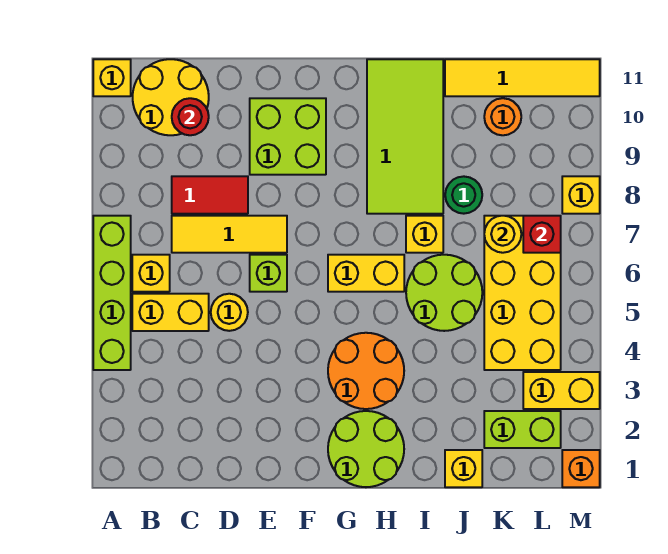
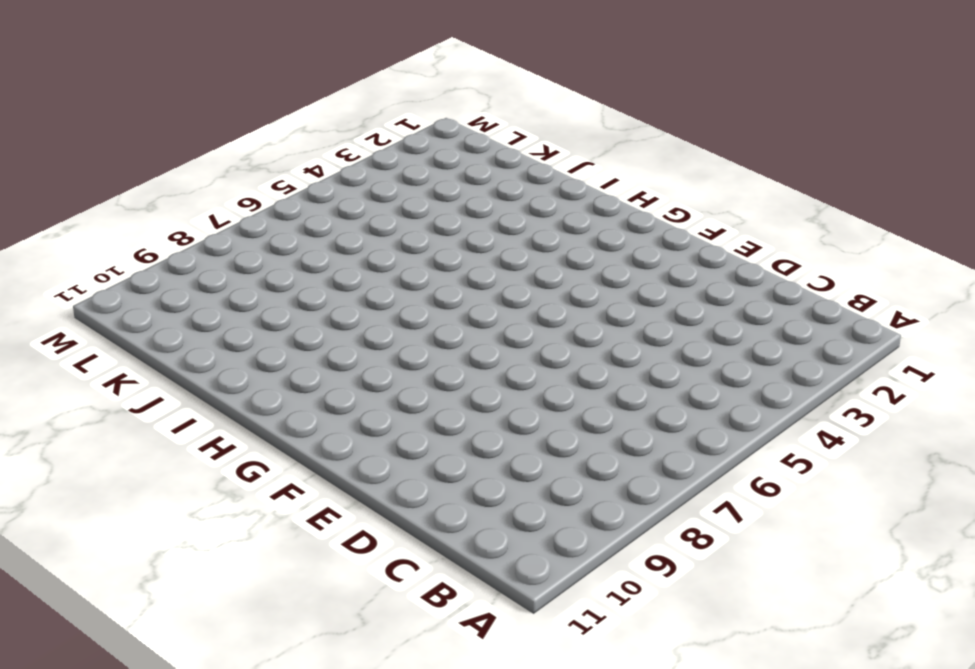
none -> lime 1x4 brick [93,216,131,370]
none -> yellow 1x1 brick [93,59,131,96]
none -> yellow 1x2 brick [132,294,209,331]

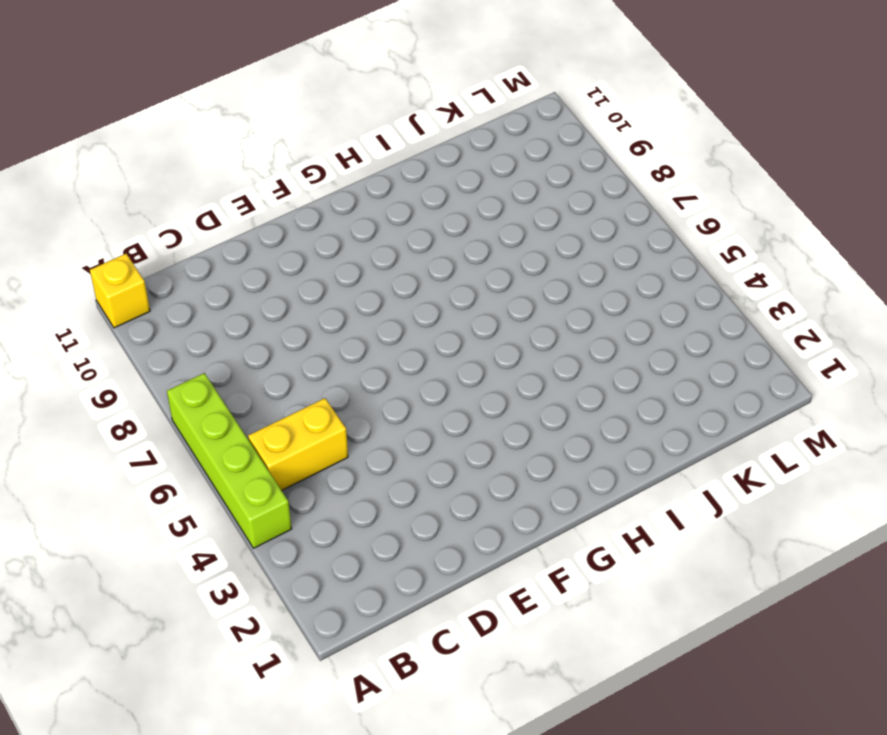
none -> yellow 1x1 brick [132,255,170,292]
none -> yellow 2x2 round brick [133,59,209,135]
none -> yellow 1x3 tile [172,216,287,253]

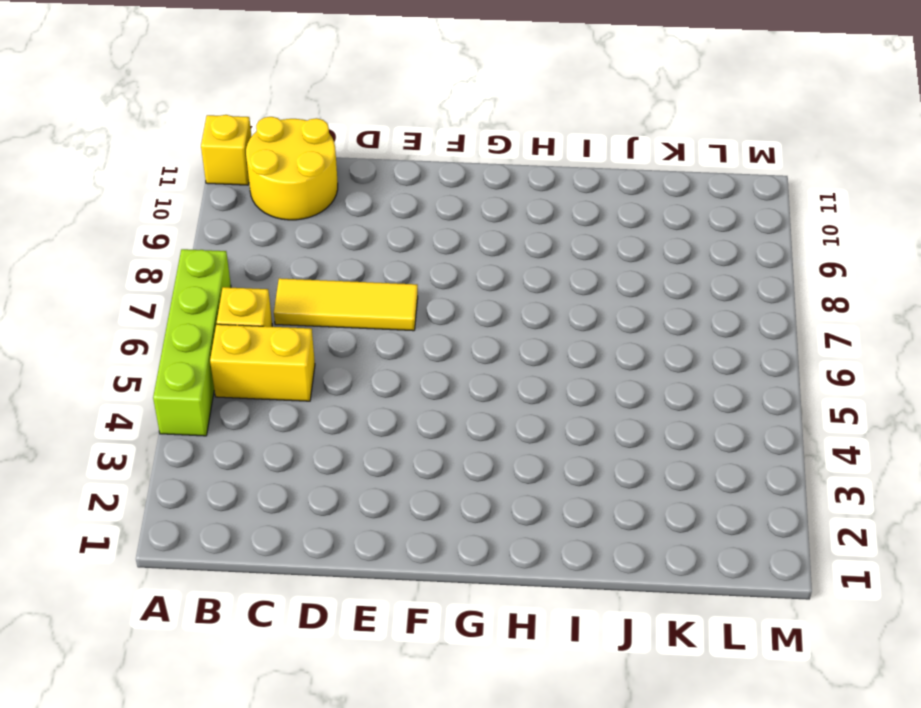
none -> red 1x2 tile [172,176,248,214]
none -> yellow 1x1 round brick [211,294,248,331]
none -> lime 1x1 brick [250,255,287,292]

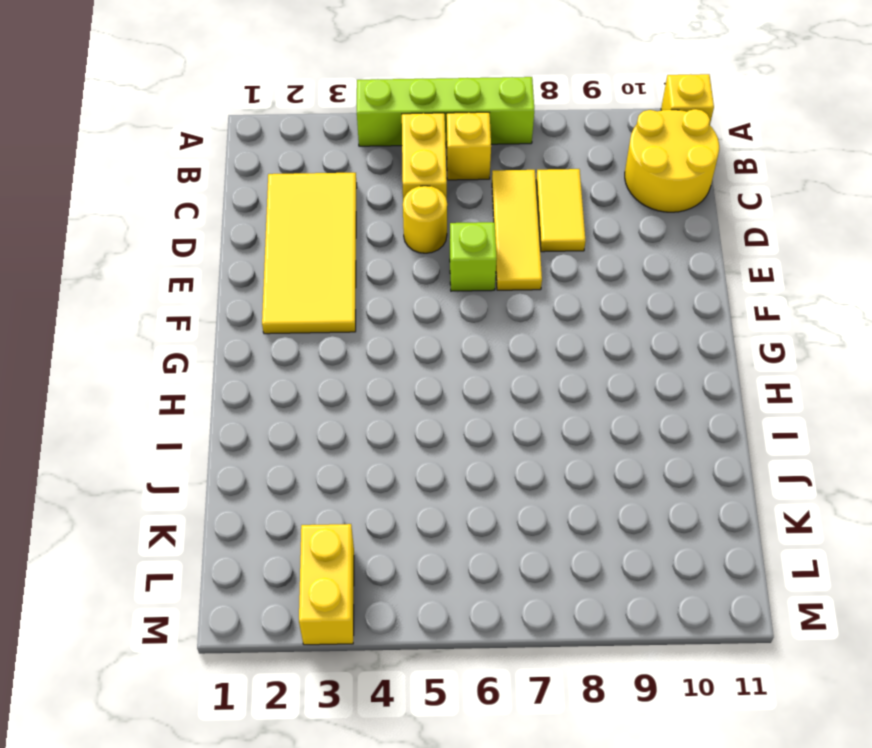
yellow 2x4 tile [262,173,357,334] -> none
yellow 1x2 tile [536,169,586,252] -> red 1x2 tile [172,176,248,214]
none -> lime 2x2 brick [250,98,326,175]
none -> lime 2x2 round brick [328,411,404,487]
none -> orange 2x2 round brick [328,333,404,409]

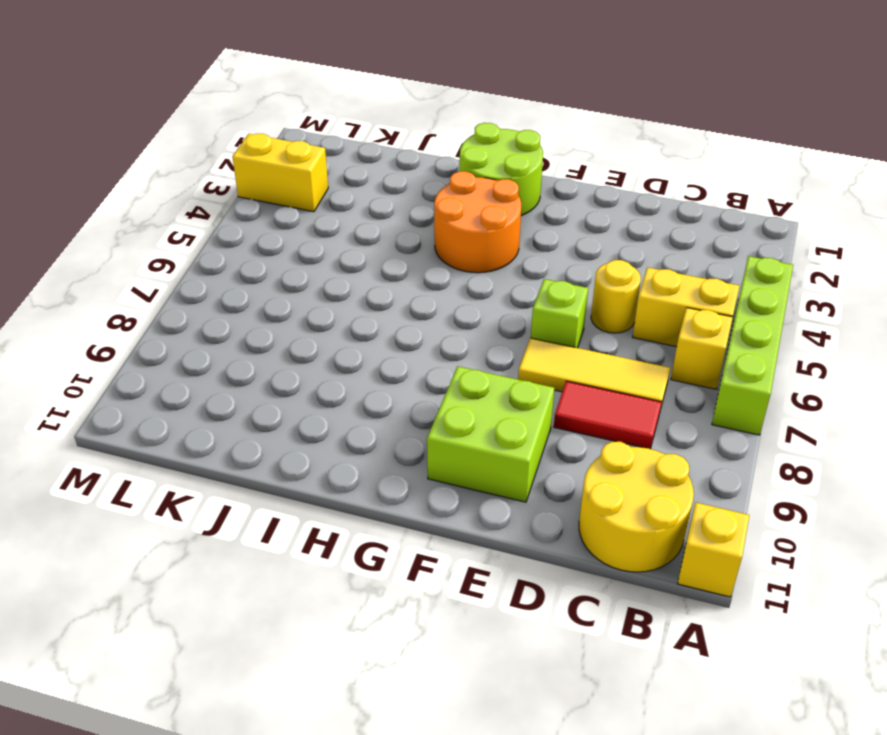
none -> yellow 1x2 brick [328,255,404,292]
none -> lime 2x4 tile [367,59,443,214]
none -> lime 2x2 round brick [406,255,482,331]

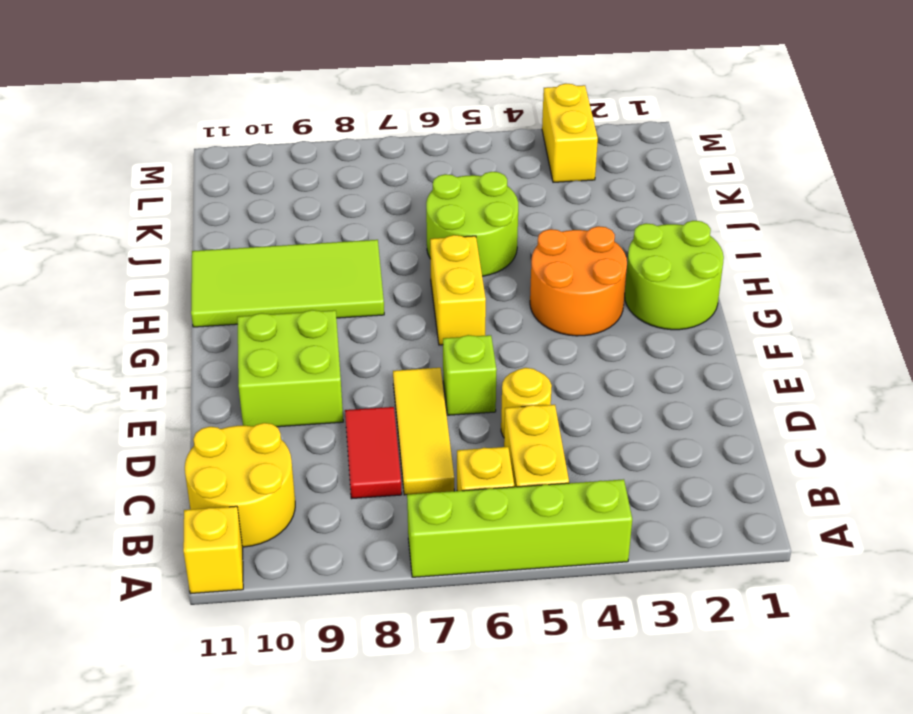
none -> yellow 1x1 brick [406,216,443,253]
none -> yellow 1x1 brick [445,450,482,487]
none -> green 1x1 round brick [445,176,482,214]

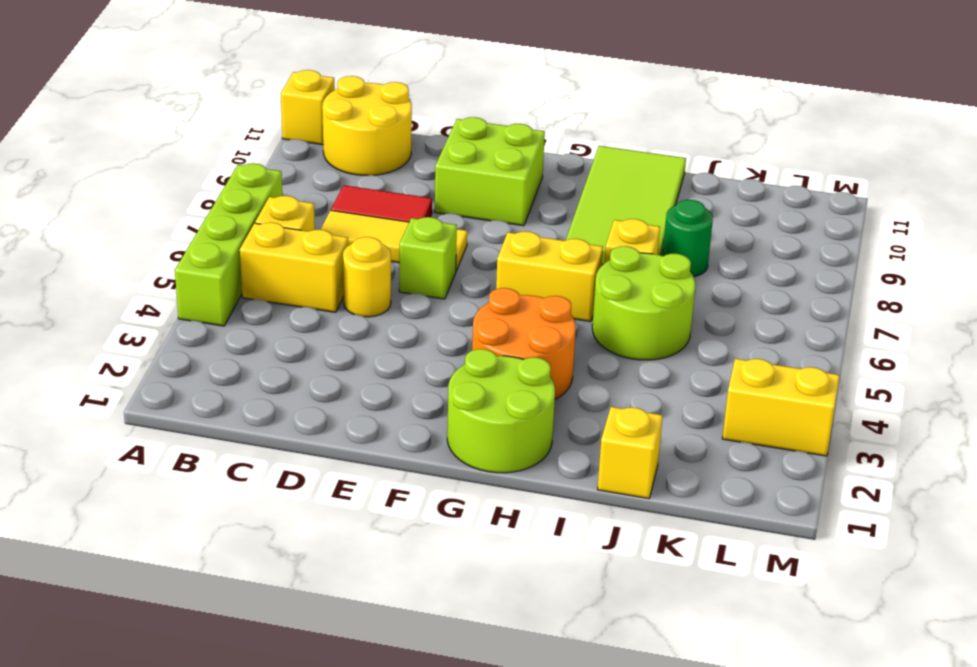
none -> yellow 1x4 tile [445,59,600,96]
none -> lime 1x2 brick [484,411,561,448]
none -> yellow 2x4 brick [484,216,561,370]

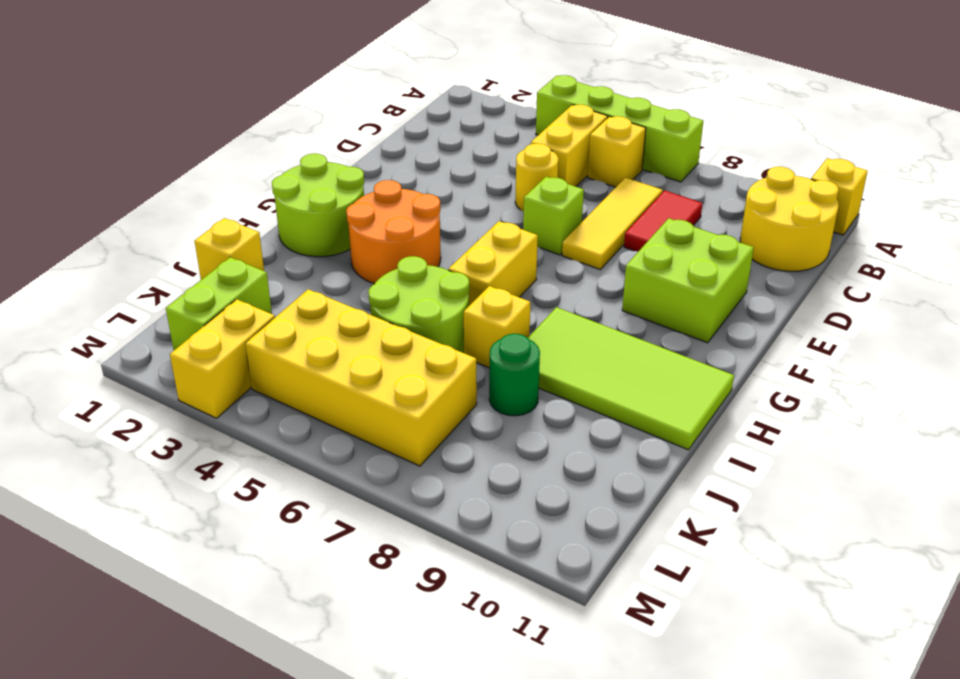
none -> yellow 1x4 tile [445,59,600,96]
none -> orange 1x1 round brick [484,98,521,135]
none -> orange 1x1 brick [562,450,600,487]

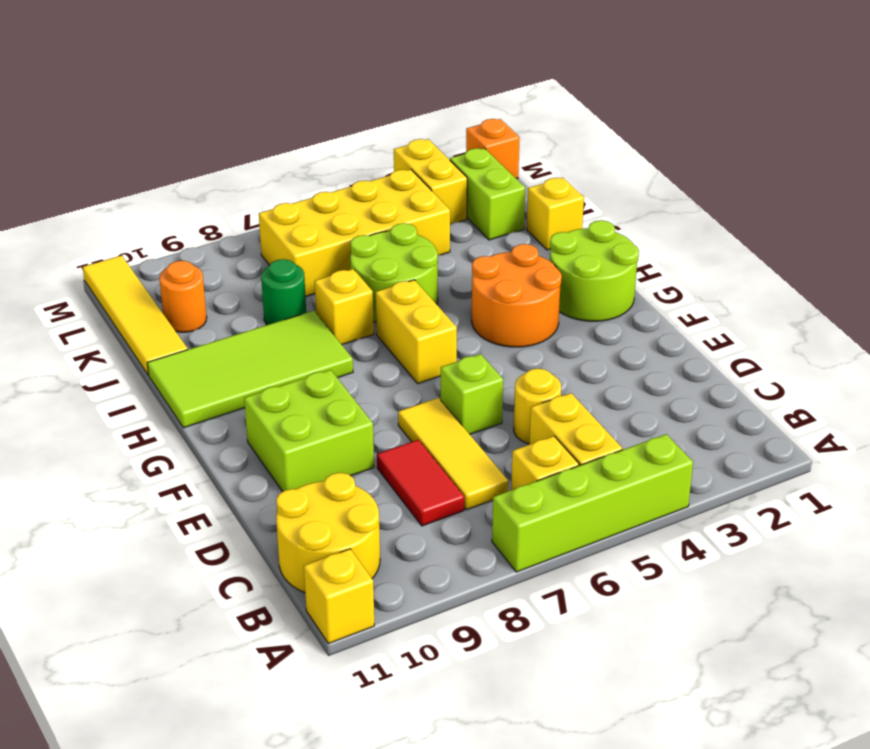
none -> yellow 1x1 brick [562,176,600,214]
none -> red 1x1 round brick [172,98,209,135]
none -> yellow 1x1 round brick [484,216,521,253]

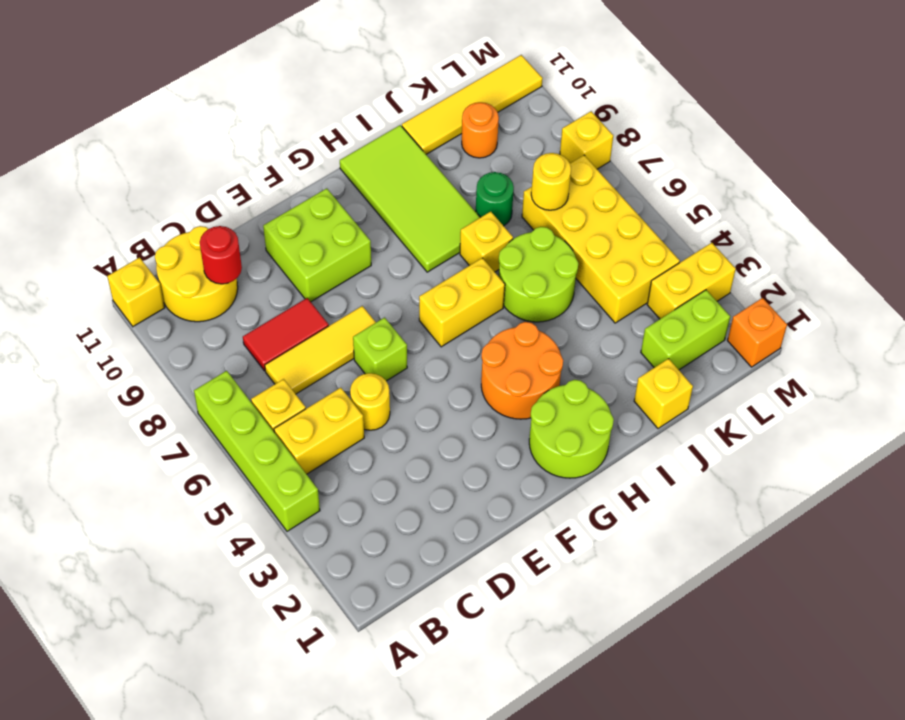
none -> red 1x1 brick [523,216,561,253]

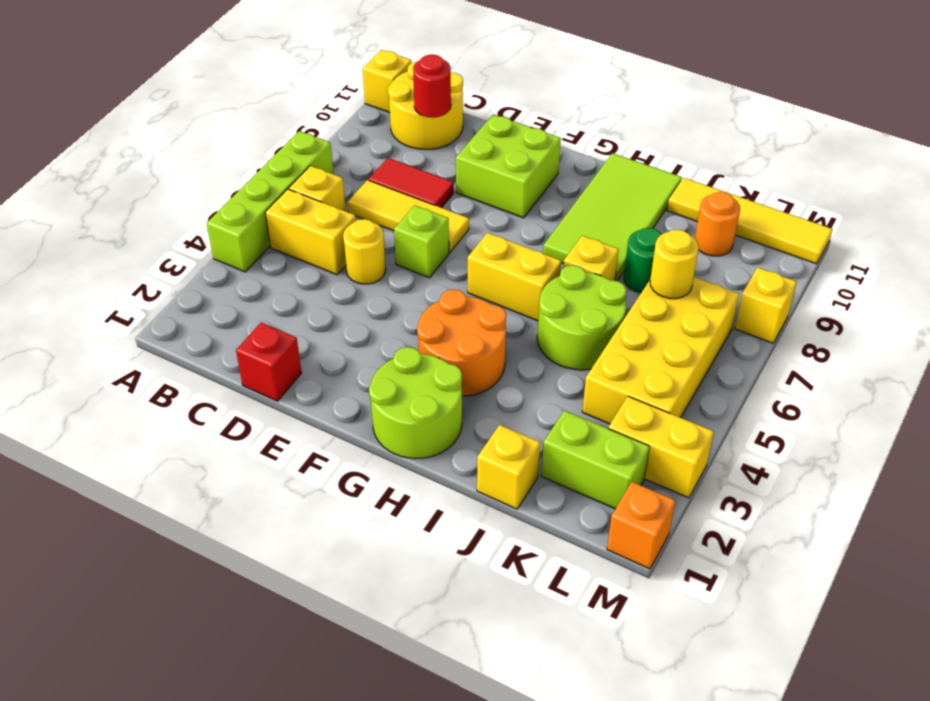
red 1x1 brick [236,322,302,401] -> red 1x1 brick moved to [523,216,561,253]

